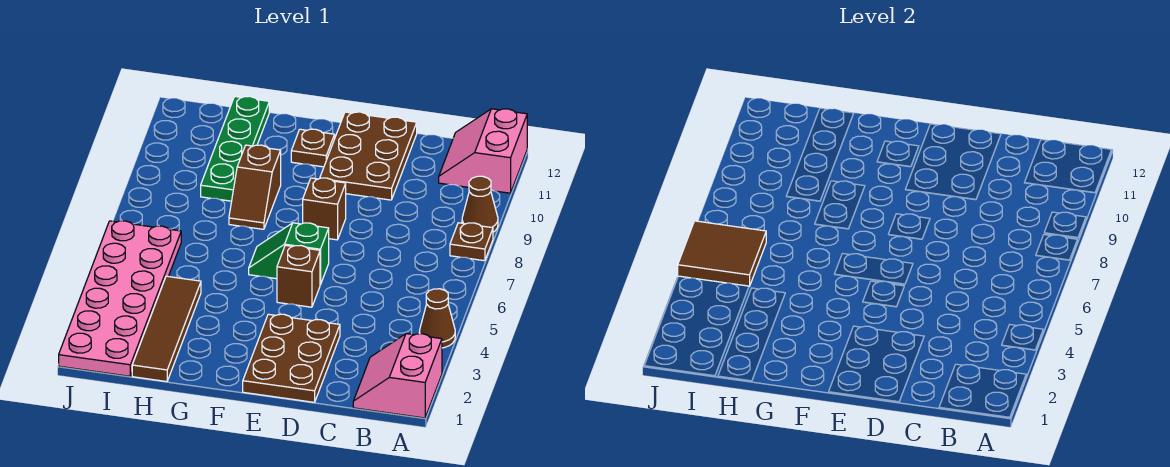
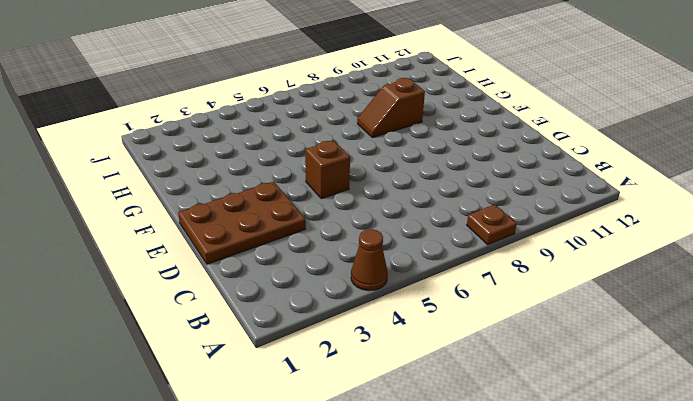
none -> pink 2x2 slope [353,334,442,418]
none -> brown 1x1 cone [462,176,498,232]
none -> pink 2x2 slope [439,109,527,193]

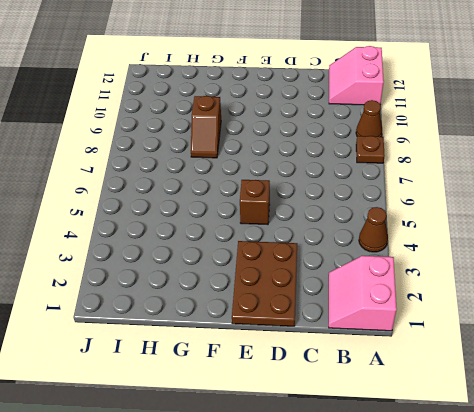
none -> brown 2x3 plate [320,112,417,200]
none -> green 1x2 slope [249,223,329,285]
none -> brown 1x1 brick [303,178,346,240]

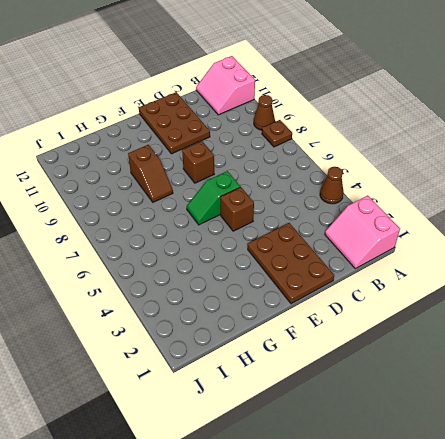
none -> brown 1x1 plate [291,129,335,167]
none -> brown 1x4 tile [132,276,201,382]
none -> green 1x4 plate [201,96,269,201]

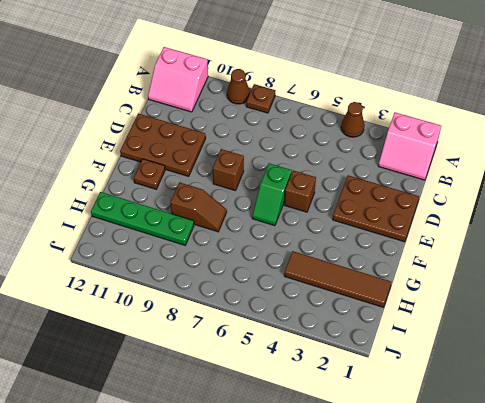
none -> pink 2x6 plate [59,221,181,376]
none -> brown 2x2 tile [678,221,766,286]

